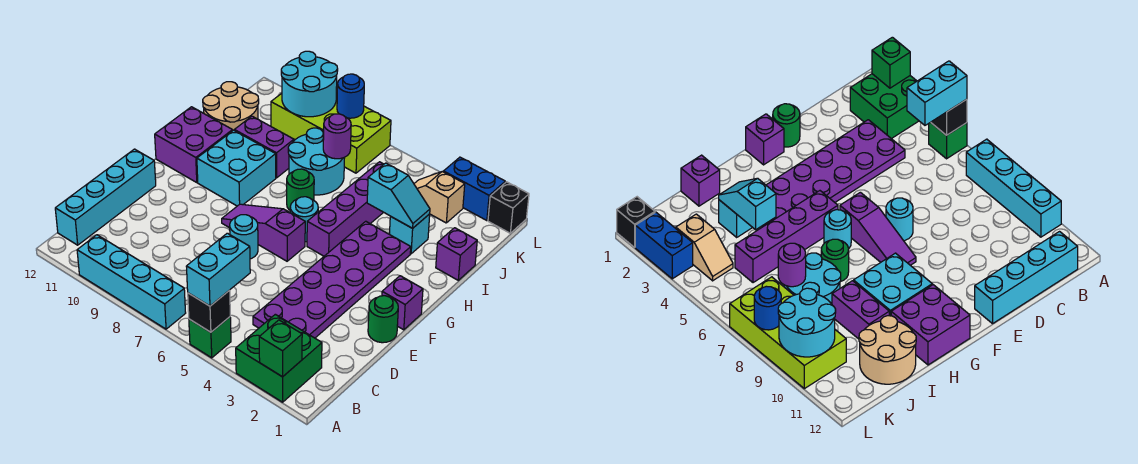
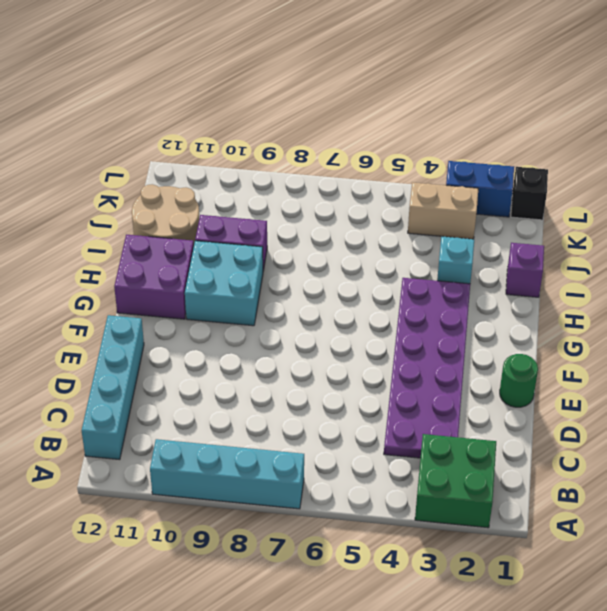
tan 1x2 brick [408,182,478,239] -> tan 1x2 slope [414,172,465,223]
none -> green 1x1 brick [189,317,231,358]
none -> cyan 1x1 round brick [230,215,258,259]
none -> purple 1x1 brick [382,276,423,330]
none -> purple 1x3 slope [222,204,305,261]

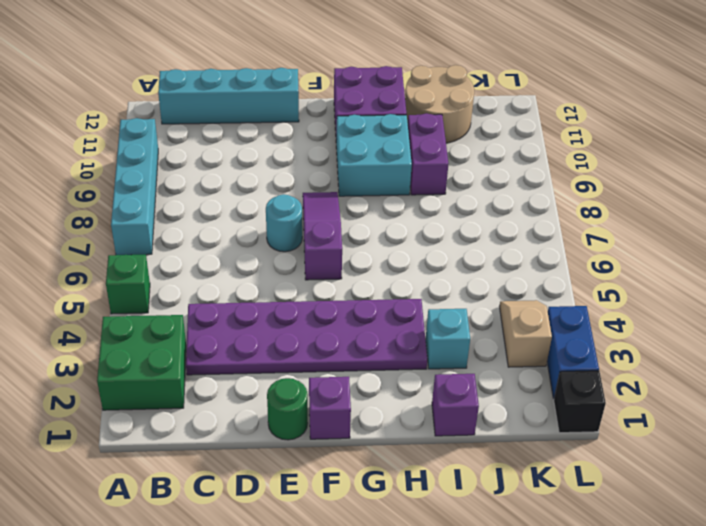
none -> purple 1x4 brick [307,162,384,256]
none -> cyan 1x1 round brick [290,197,318,242]
none -> green 1x1 round brick [287,169,314,210]
none -> cyan 2x2 round brick [288,128,345,195]

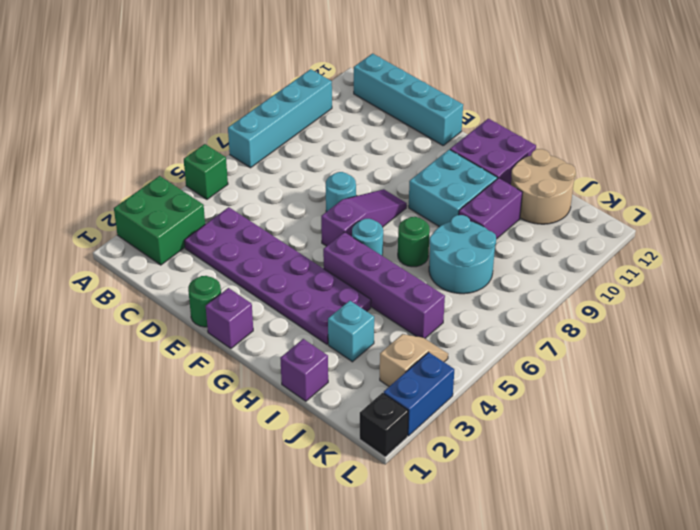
none -> lime 2x4 brick [271,92,391,173]
none -> green 1x1 brick [259,320,302,377]
none -> black 1x1 brick [188,290,230,332]
none -> cyan 1x2 slope [367,163,430,228]

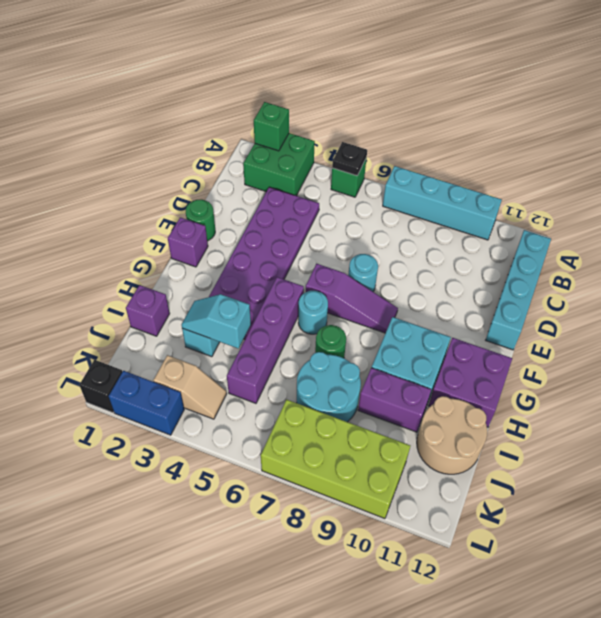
black 1x1 plate [332,142,367,176] -> black 1x1 brick [188,290,230,332]
none -> purple 1x1 round brick [323,114,351,159]
none -> cyan 2x2 round brick [281,51,338,117]
none -> blue 1x1 round brick [337,74,364,118]
none -> cyan 1x2 brick [186,233,250,306]

